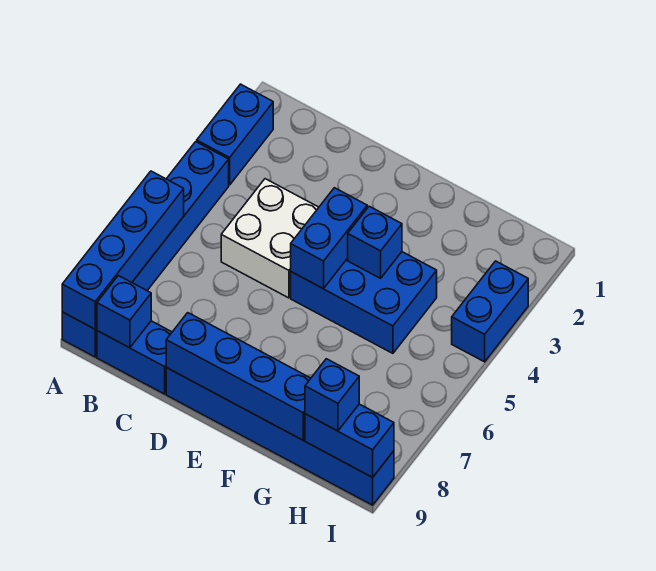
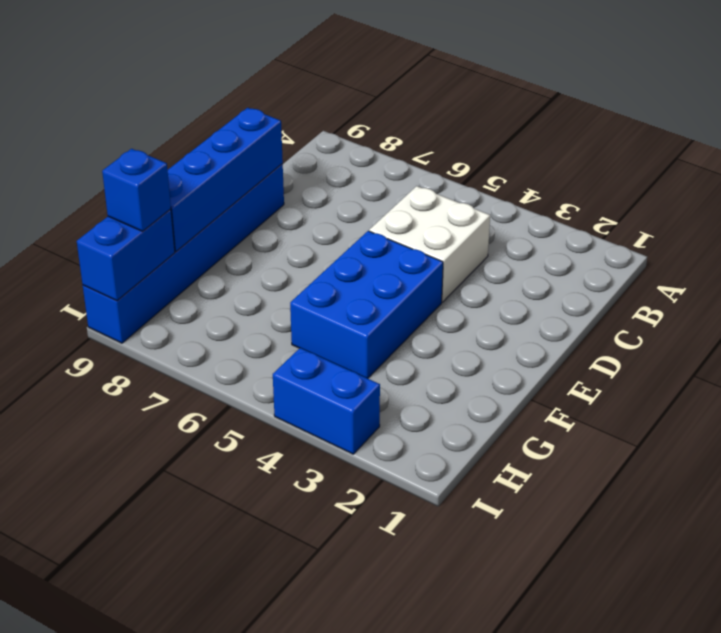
none -> blue 1x2 brick [197,84,273,185]
none -> blue 1x6 brick [62,142,229,357]
none -> blue 1x2 brick [97,321,172,394]

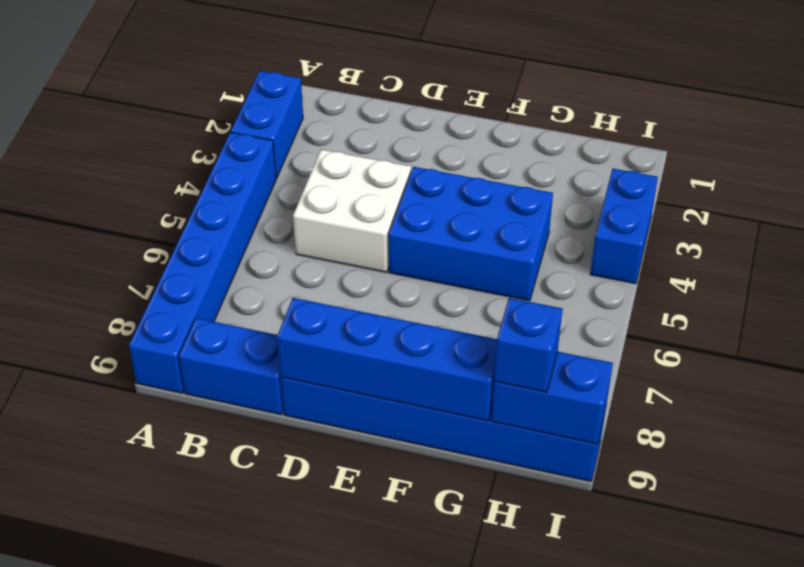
none -> blue 1x4 brick [62,171,184,329]
none -> blue 1x1 brick [97,275,151,348]
none -> blue 1x2 brick [291,188,367,289]

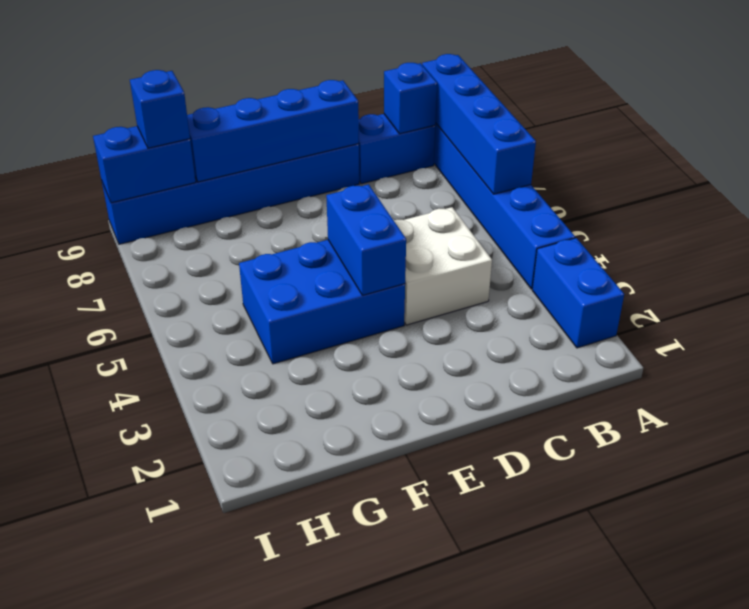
none -> blue 1x2 brick [452,261,528,362]
none -> blue 1x1 brick [348,206,402,278]

